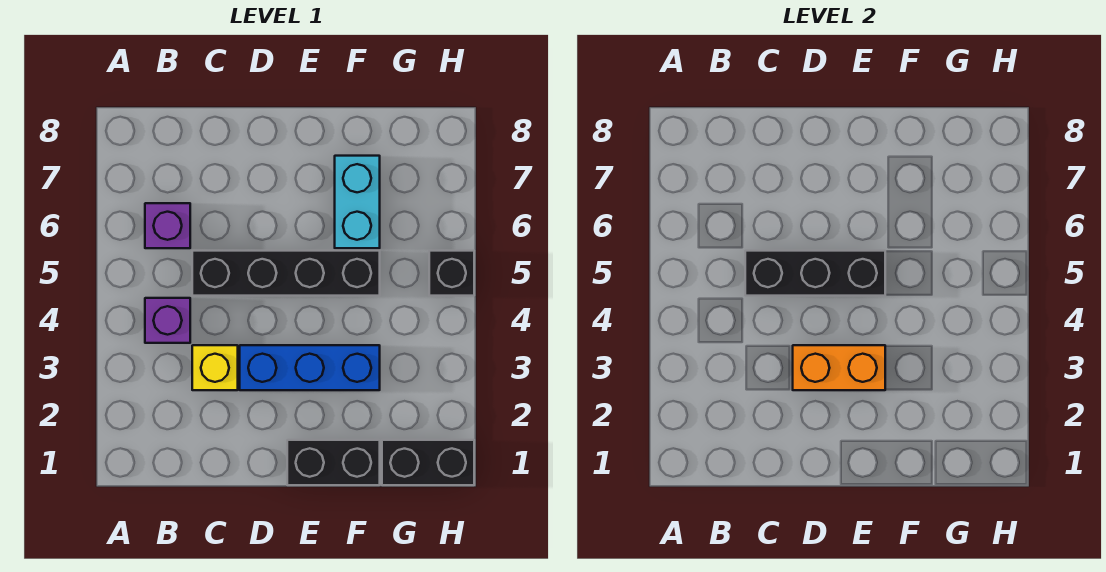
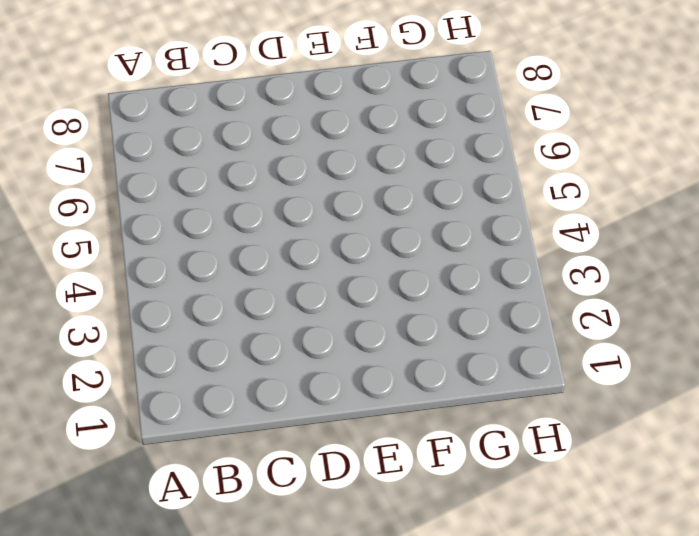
none -> purple 1x1 brick [145,298,190,343]
none -> purple 1x1 brick [145,203,190,248]

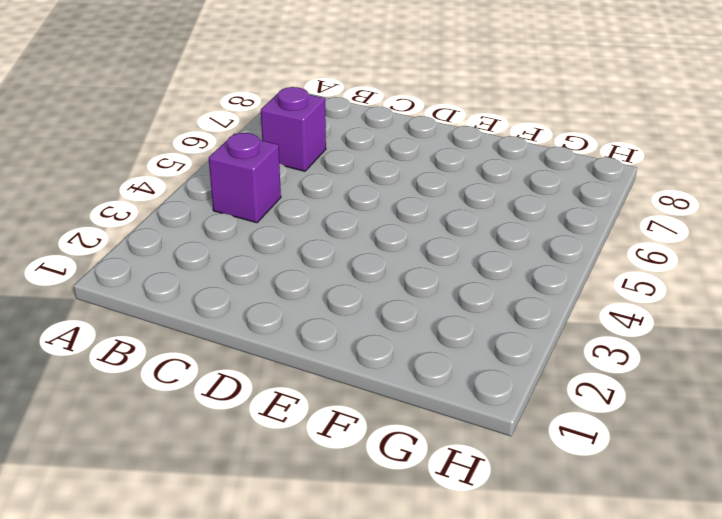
none -> yellow 1x1 brick [192,345,238,390]
none -> black 1x4 brick [192,251,380,296]

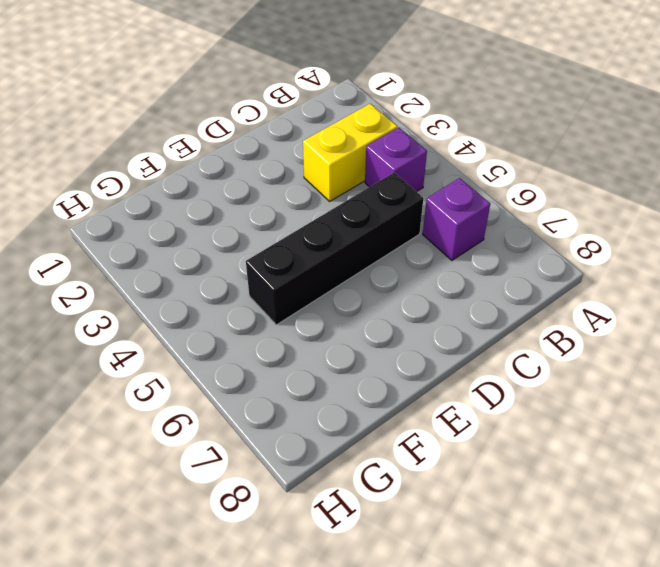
yellow 1x2 brick [303,104,397,201] -> yellow 1x1 brick [192,345,238,390]
none -> blue 1x3 brick [240,345,380,390]
none -> black 1x2 brick [287,440,380,485]

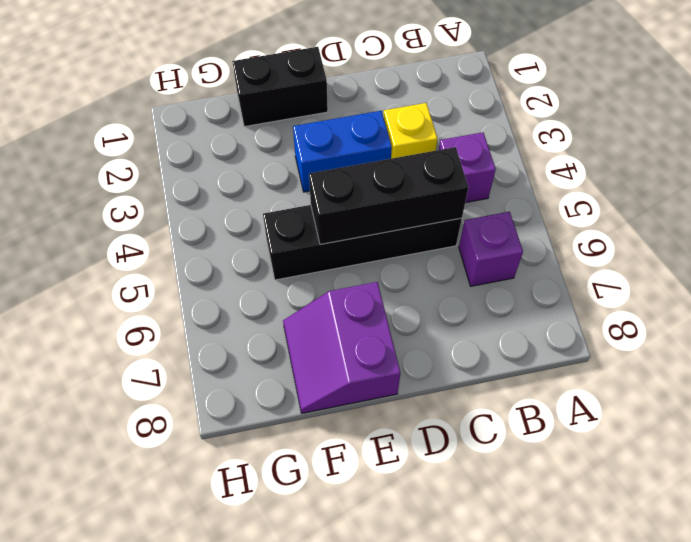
blue 1x2 brick [293,111,392,192] -> blue 1x3 brick [240,345,380,390]
purple 2x2 slope [283,282,400,413] -> cyan 1x2 brick [335,156,380,248]
none -> black 1x2 brick [382,440,474,485]
none -> black 1x1 brick [429,251,474,296]

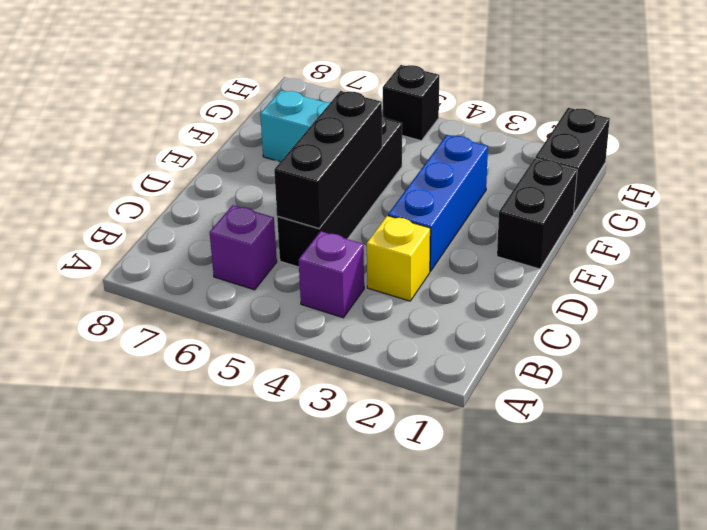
none -> orange 1x2 brick [793,345,885,390]

